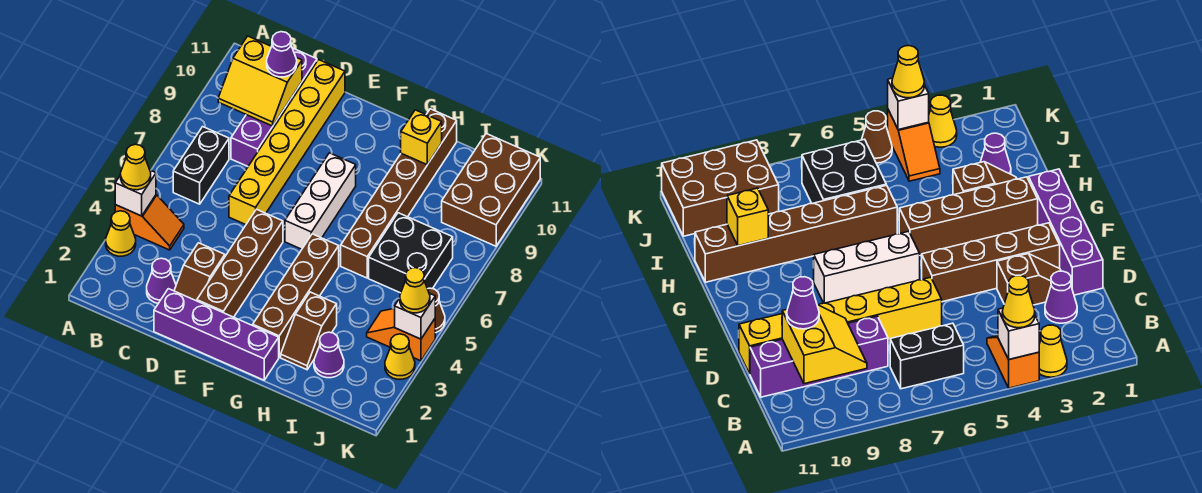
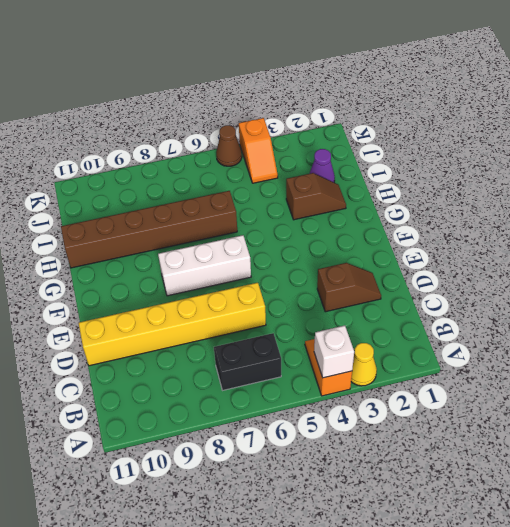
none -> purple 1x1 cone [147,258,176,303]
none -> purple 1x4 brick [231,48,317,166]
none -> purple 1x4 brick [154,289,279,380]

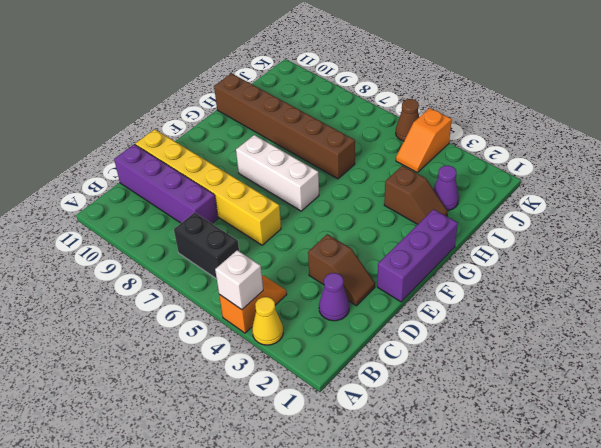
purple 1x3 brick [377,209,458,302] -> purple 1x4 brick [154,289,279,380]
none -> brown 1x4 brick [197,209,283,317]
none -> brown 1x4 brick [253,234,339,357]
none -> black 2x2 brick [369,213,453,293]

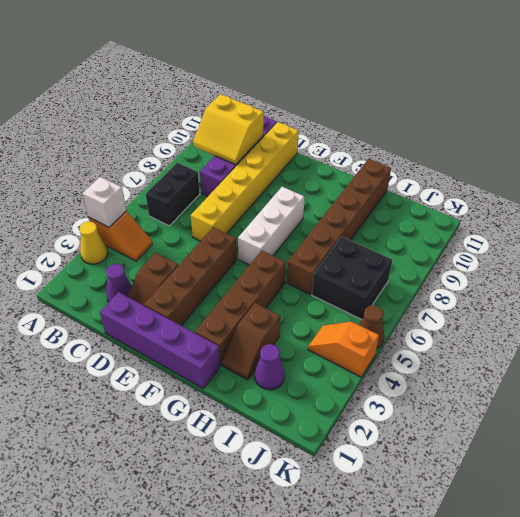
none -> brown 2x3 brick [442,134,540,246]
none -> yellow 1x1 cone [385,334,415,379]
none -> yellow 1x1 brick [401,110,442,165]

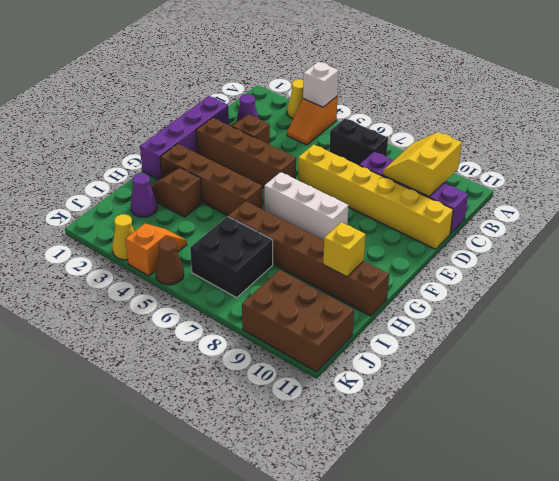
none -> white 1x1 brick [395,293,435,339]
none -> yellow 1x1 cone [121,144,151,190]
none -> purple 1x1 cone [267,32,297,77]

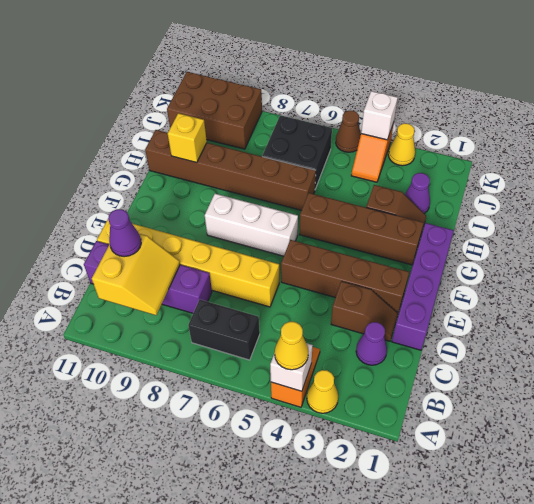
none -> yellow 1x1 cone [400,268,430,313]

